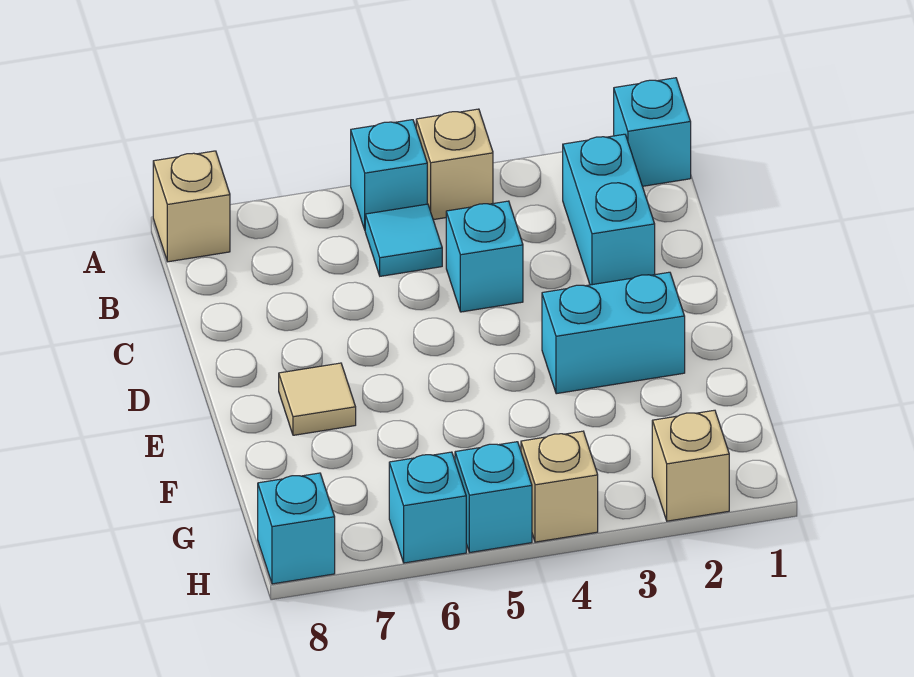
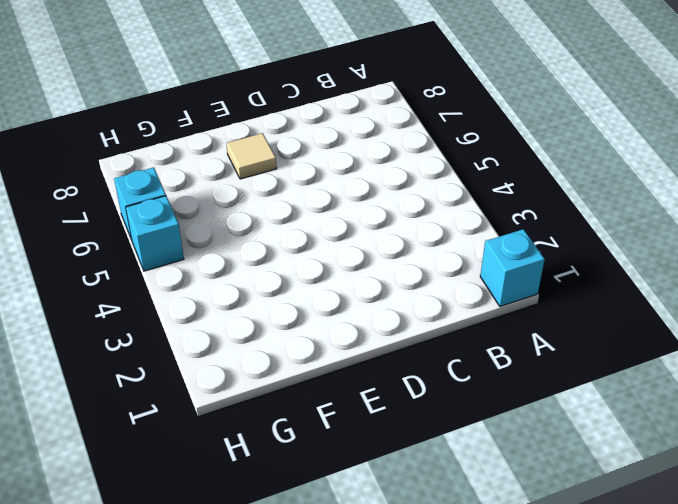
none -> tan 1x1 brick [416,109,493,220]
none -> cyan 1x1 brick [351,120,427,229]
none -> tan 1x1 brick [153,151,230,262]

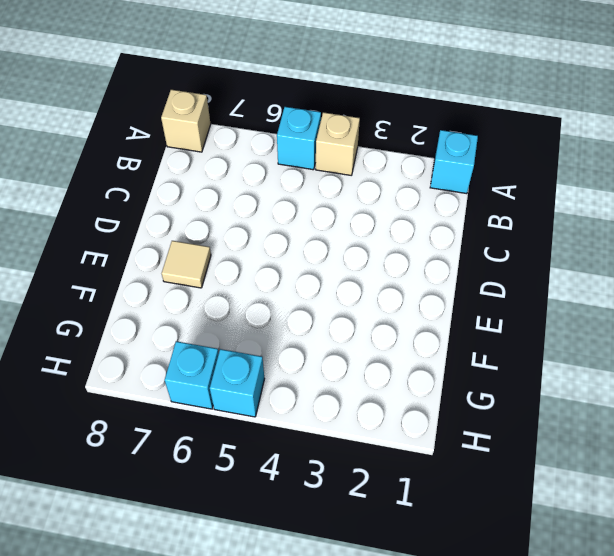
none -> cyan 1x2 brick [563,134,655,285]
none -> cyan 1x1 tile [365,204,442,276]
none -> cyan 1x1 brick [446,201,523,312]

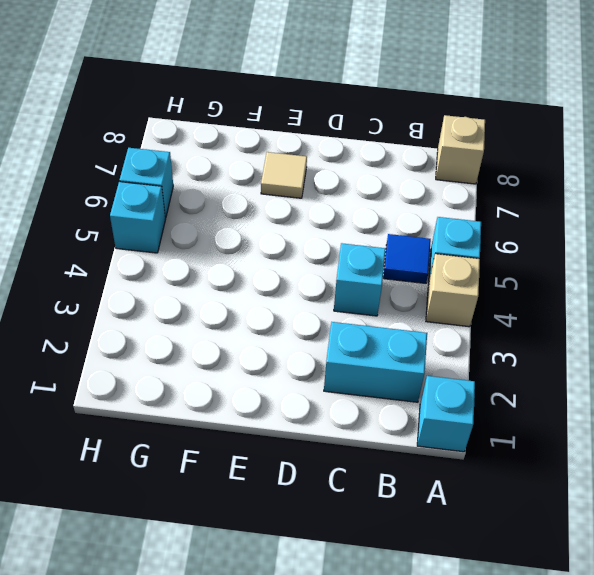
blue 1x1 tile [383,234,431,283] -> cyan 1x1 tile [365,204,442,276]
none -> cyan 1x2 brick [542,272,685,394]
none -> tan 1x1 brick [652,410,729,521]
none -> tan 1x1 brick [521,431,598,542]

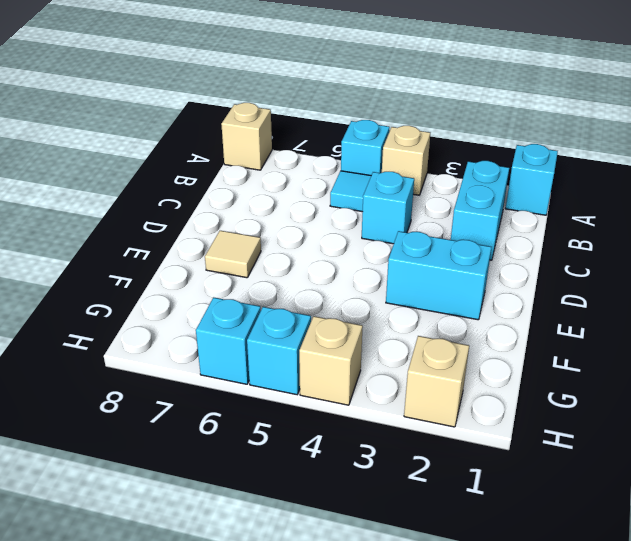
none -> cyan 1x1 brick [258,473,335,584]

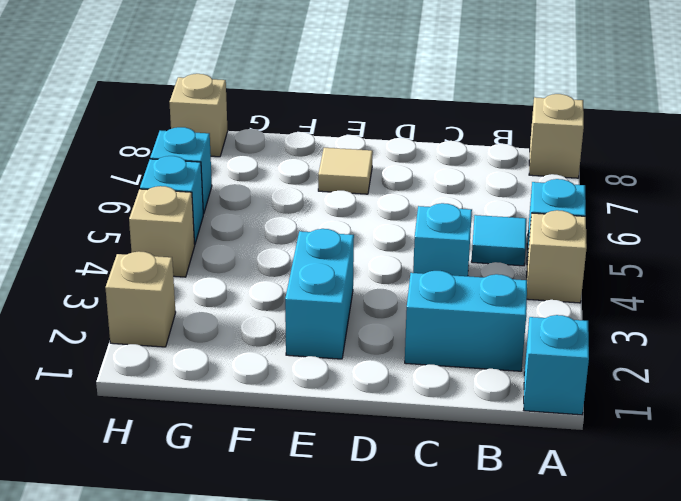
tan 1x1 brick [169,74,228,157] -> cyan 1x1 brick [258,473,335,584]

